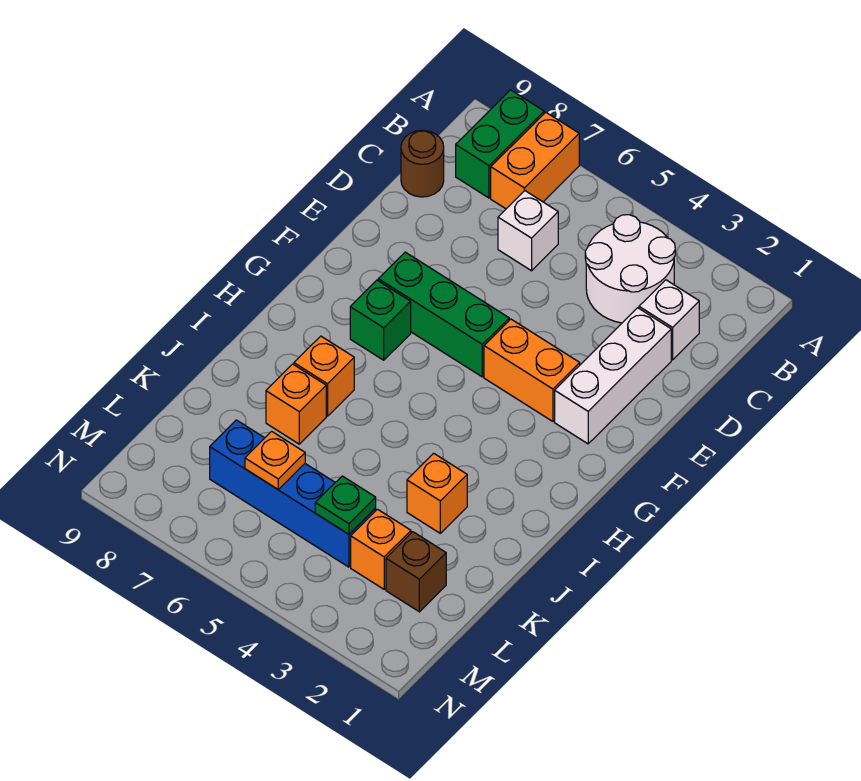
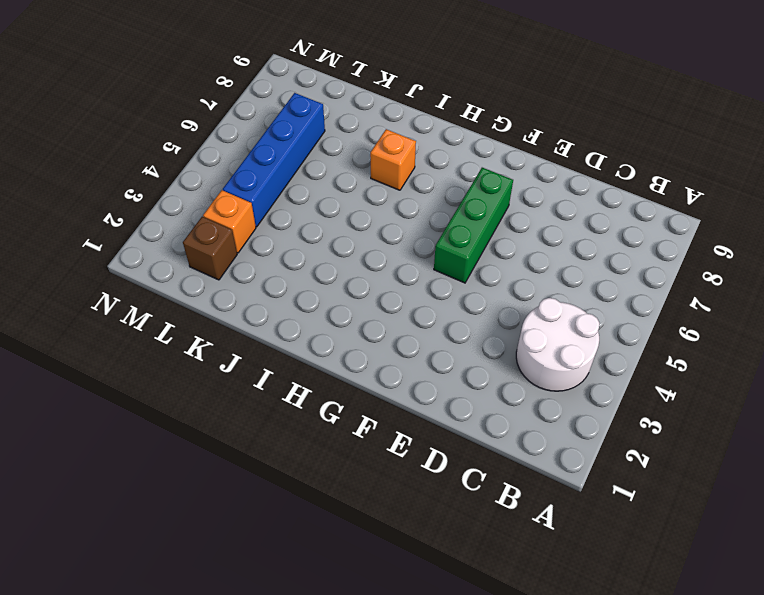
none -> orange 1x2 brick [491,112,579,209]
none -> green 1x2 brick [456,90,544,198]
none -> white 1x1 brick [639,280,699,360]

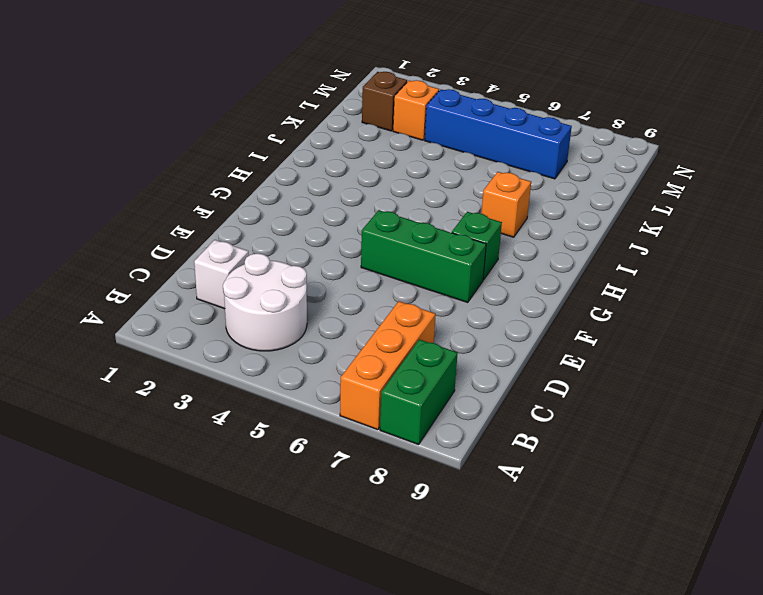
orange 1x3 brick [340,301,436,430] -> orange 1x2 brick [491,112,579,209]
none -> white 1x1 brick [498,191,558,271]
none -> brown 1x1 round brick [401,130,444,197]
none -> white 1x3 brick [555,308,671,444]

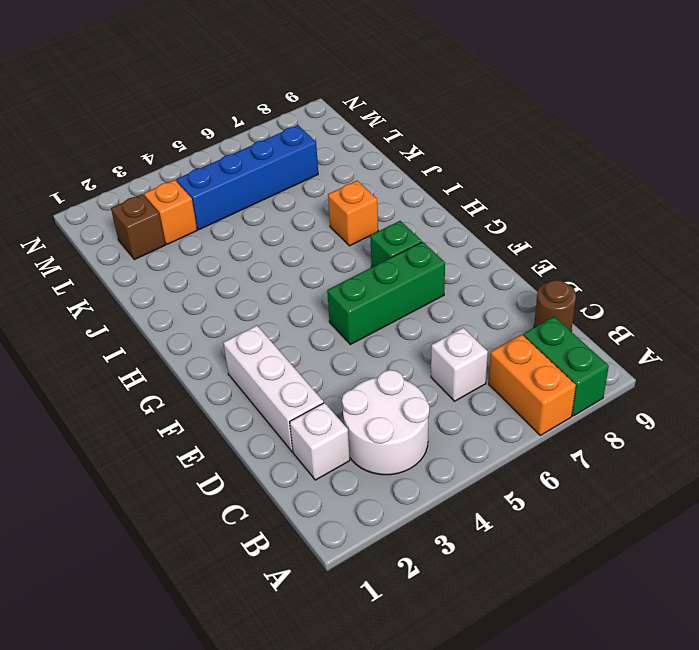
none -> orange 1x2 brick [484,319,580,421]
none -> orange 1x1 brick [407,453,467,533]
none -> orange 1x1 brick [266,364,326,444]

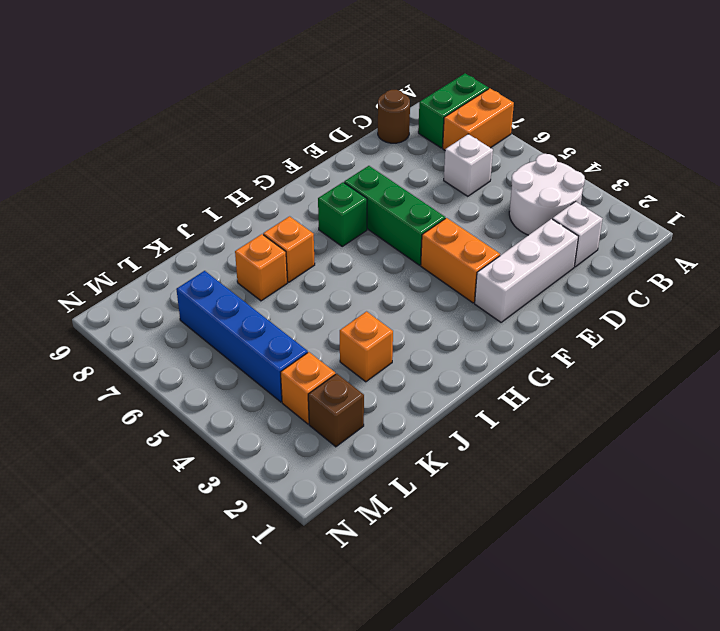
none -> green 1x1 plate [315,476,376,534]
none -> orange 1x1 plate [245,431,305,489]

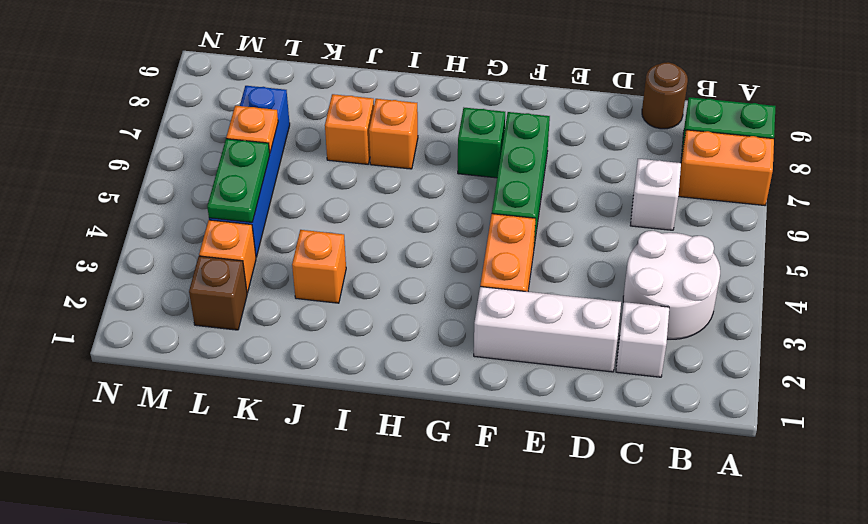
green 1x2 plate [207,139,270,222] -> green 1x1 plate [315,476,376,534]

